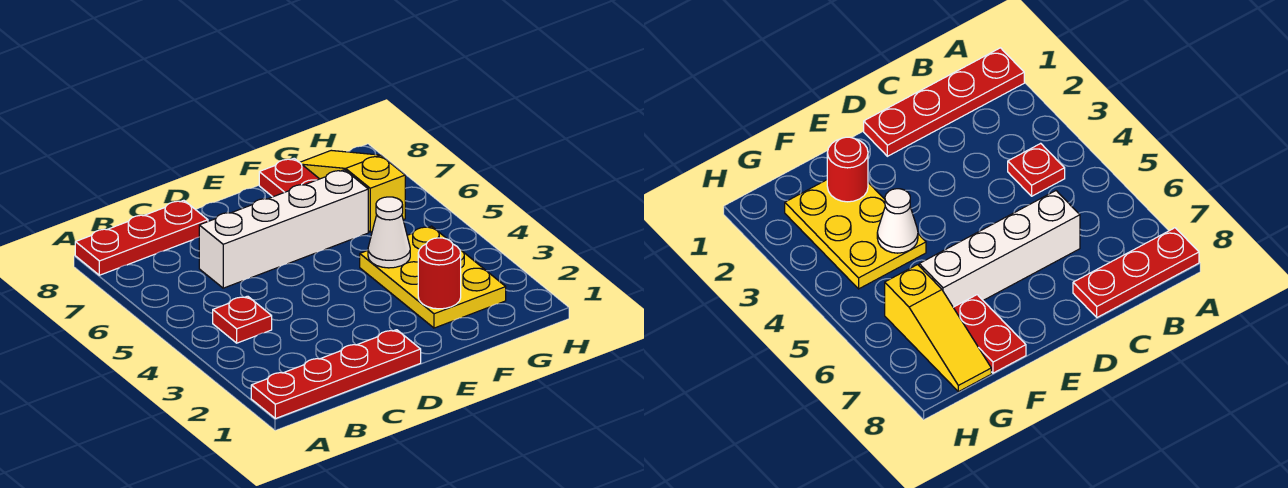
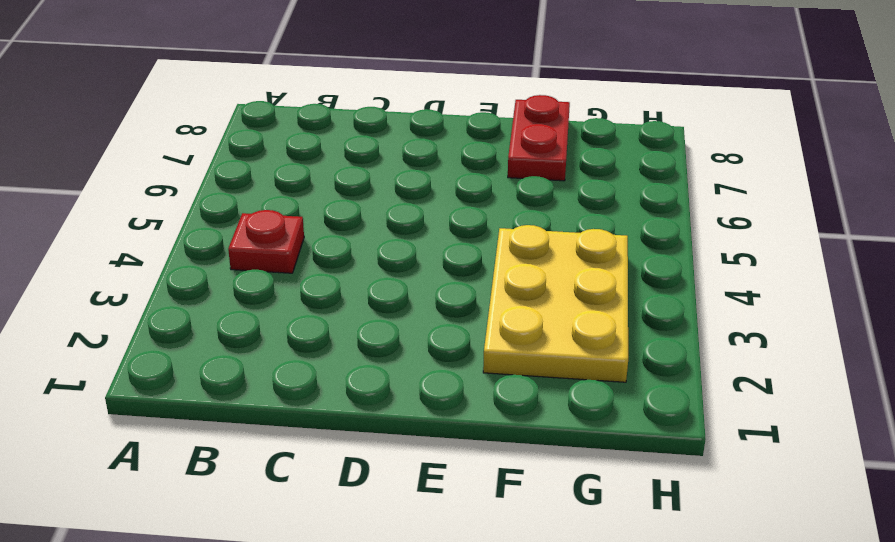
none -> red 1x4 plate [251,330,421,419]
none -> red 1x3 plate [75,200,208,275]

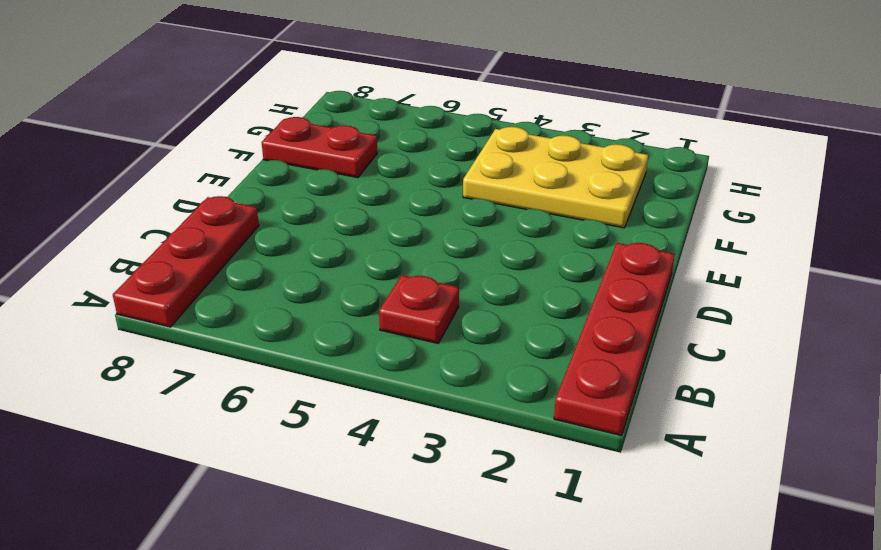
none -> white 1x4 brick [199,170,368,288]
none -> yellow 1x3 slope [300,150,405,232]

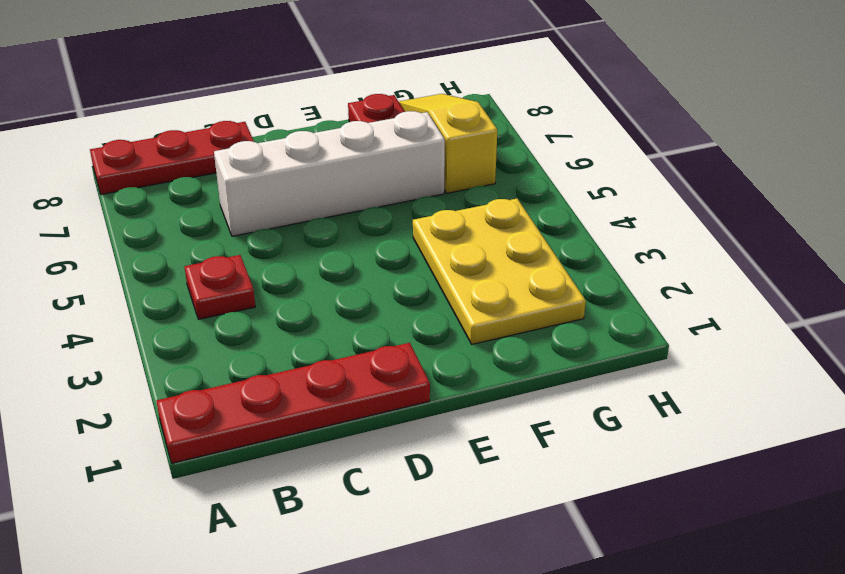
none -> red 1x1 round brick [418,238,461,309]
none -> white 1x1 cone [368,197,410,268]

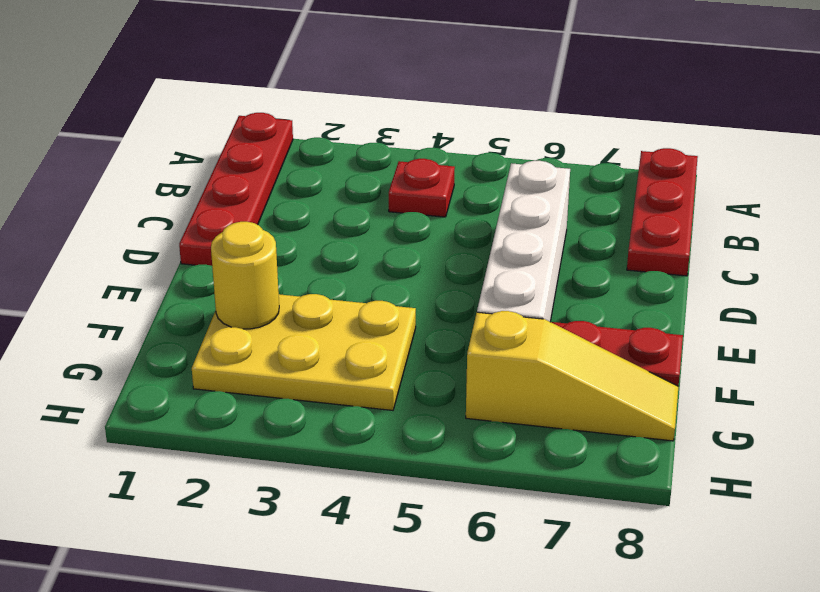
yellow 1x1 round brick [211,222,279,329] -> red 1x1 round brick [418,238,461,309]
none -> white 1x1 cone [368,197,410,268]

